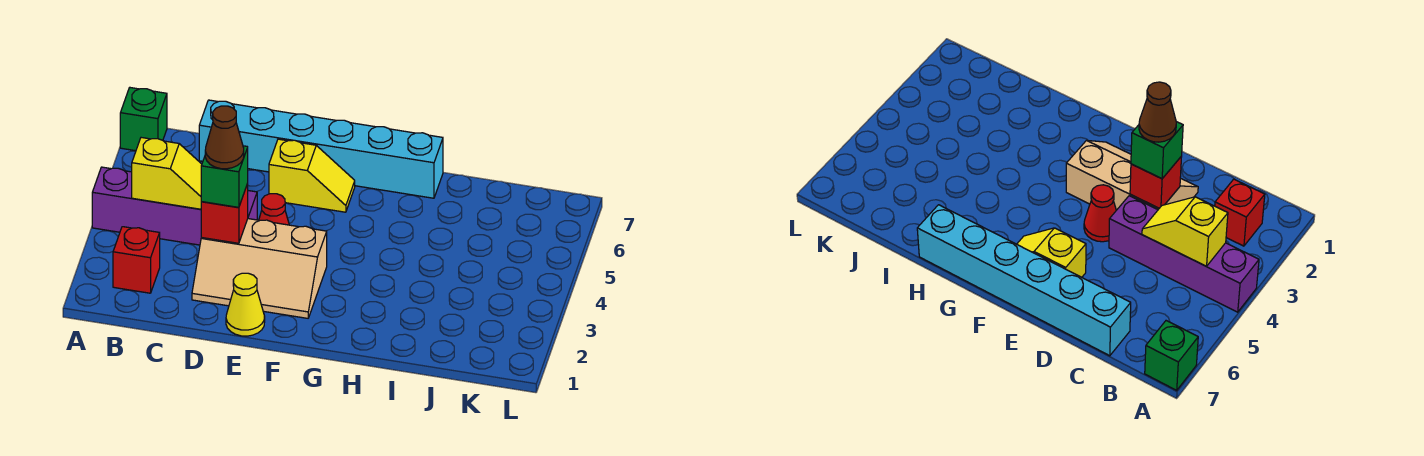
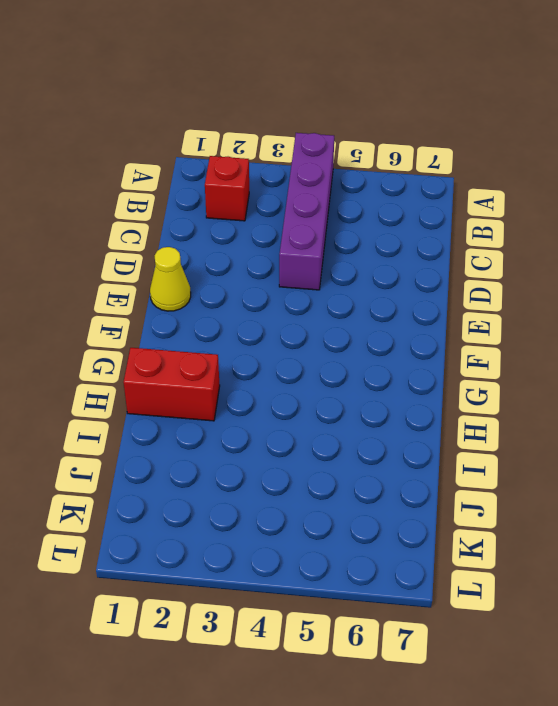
red 1x2 brick [123,348,220,421] -> none
none -> green 1x1 brick [120,88,167,151]
none -> cyan 1x6 brick [199,100,443,198]
none -> tan 2x3 slope [192,219,327,318]

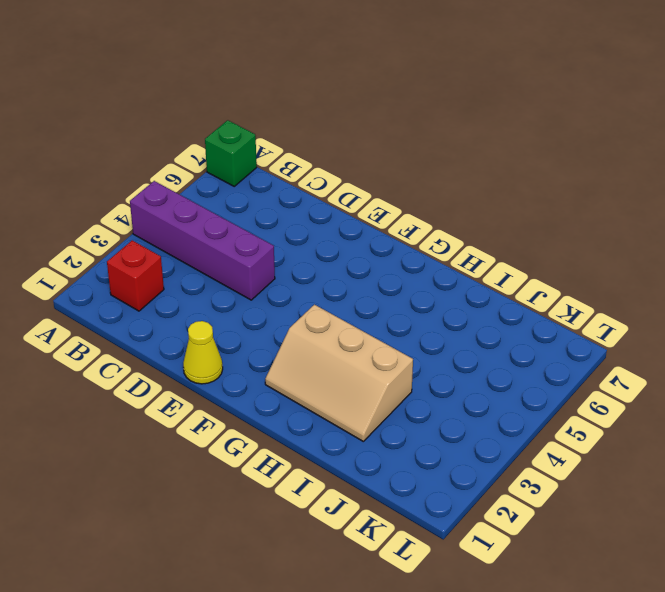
tan 2x3 slope [265,305,413,441] -> tan 2x3 slope moved to [192,219,327,318]
none -> cyan 1x6 brick [199,100,443,198]
none -> red 1x1 cone [259,194,289,225]
none -> yellow 1x2 slope [269,139,355,212]

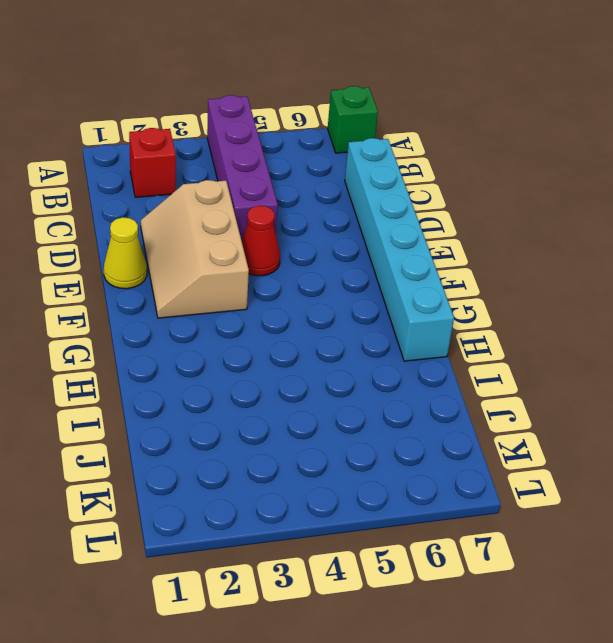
none -> yellow 1x2 slope [269,139,355,212]
none -> yellow 1x2 slope [132,138,202,209]
none -> red 1x1 brick [201,184,248,243]

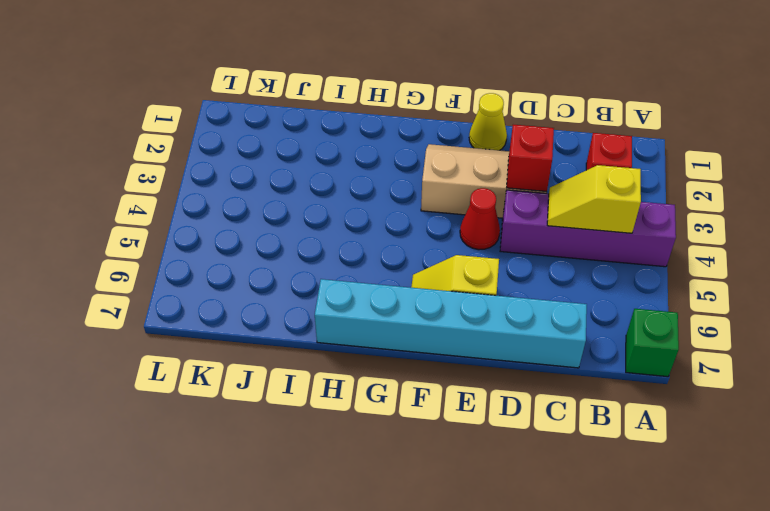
none -> green 1x1 brick [201,146,248,207]
none -> brown 1x1 cone [205,106,244,169]

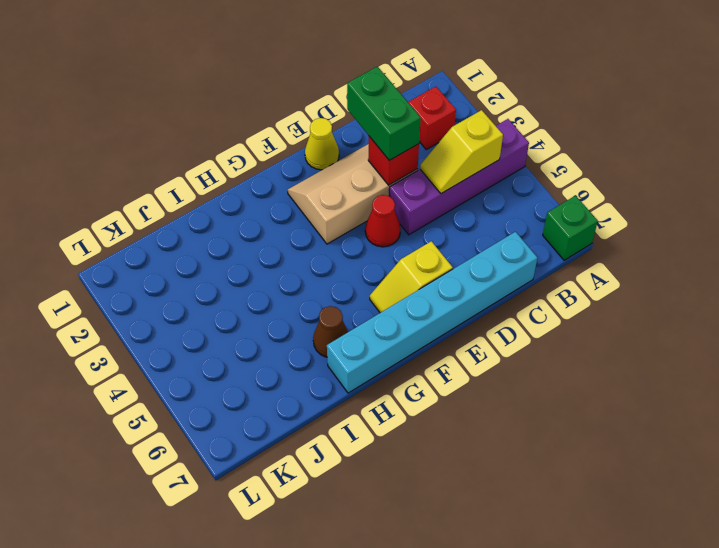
green 1x2 brick [347,67,421,160] -> green 1x1 brick [201,146,248,207]
brown 1x1 cone [313,306,348,357] -> brown 1x1 cone moved to [205,106,244,169]

